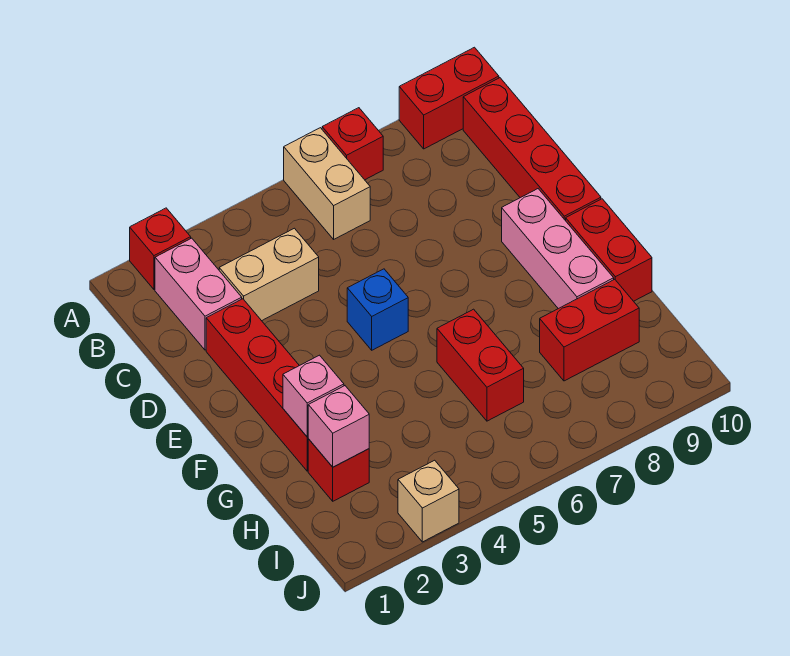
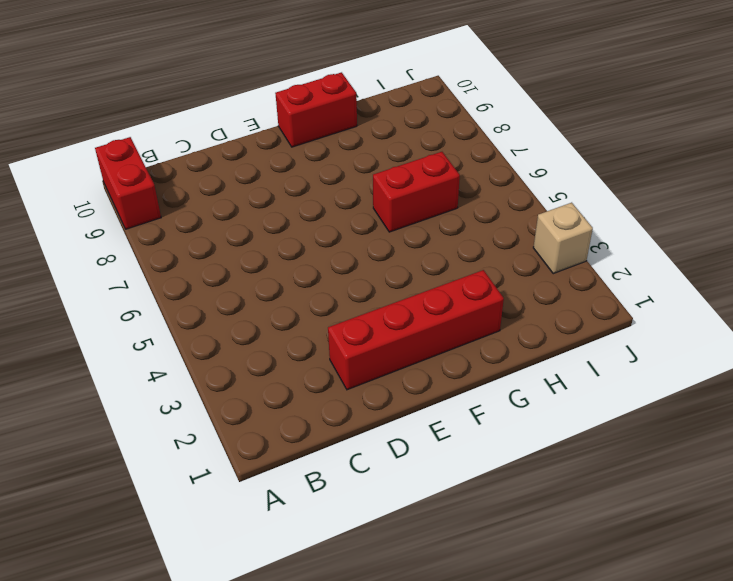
none -> red 1x1 brick [130,208,191,289]
none -> tan 1x2 brick [284,128,370,239]
none -> red 1x1 brick [322,108,383,180]

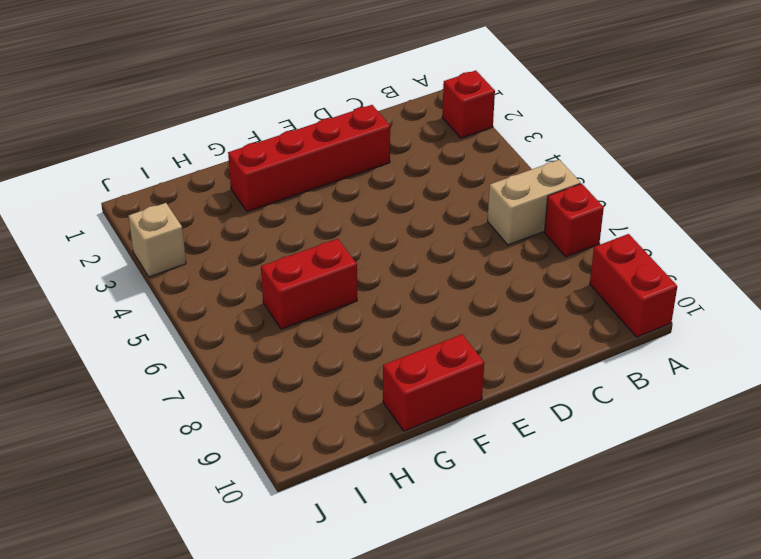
none -> pink 1x2 brick [155,238,242,350]
none -> red 1x4 brick [463,78,601,221]
none -> tan 1x2 brick [219,228,319,321]

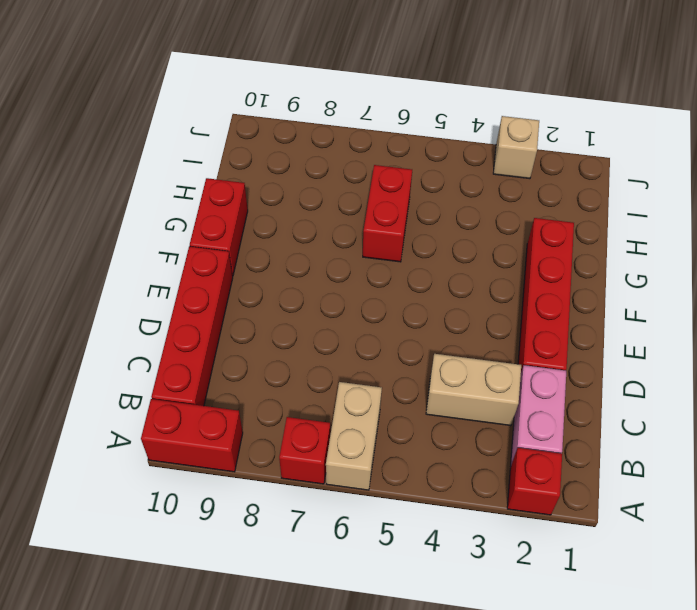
none -> blue 1x1 brick [347,269,408,350]
none -> pink 1x3 brick [502,189,614,309]
none -> red 1x1 brick [308,439,369,501]

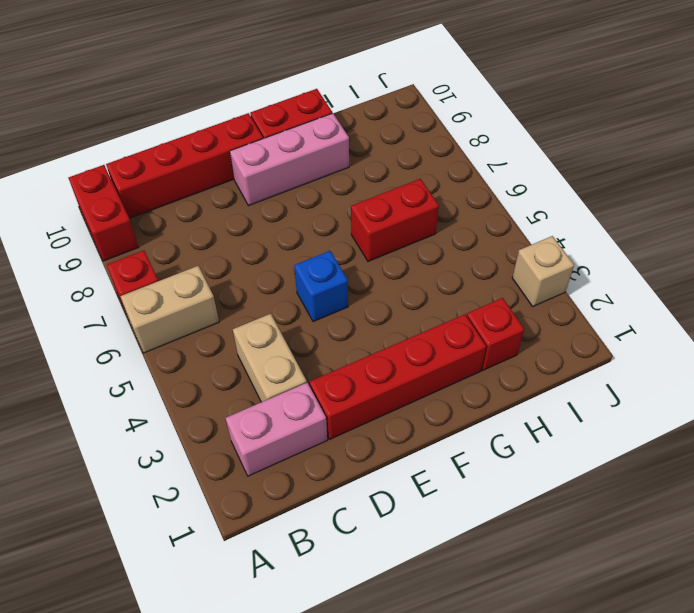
none -> red 1x1 brick [130,208,191,289]
none -> red 1x2 brick [540,279,639,381]
none -> pink 1x1 brick [283,355,344,437]

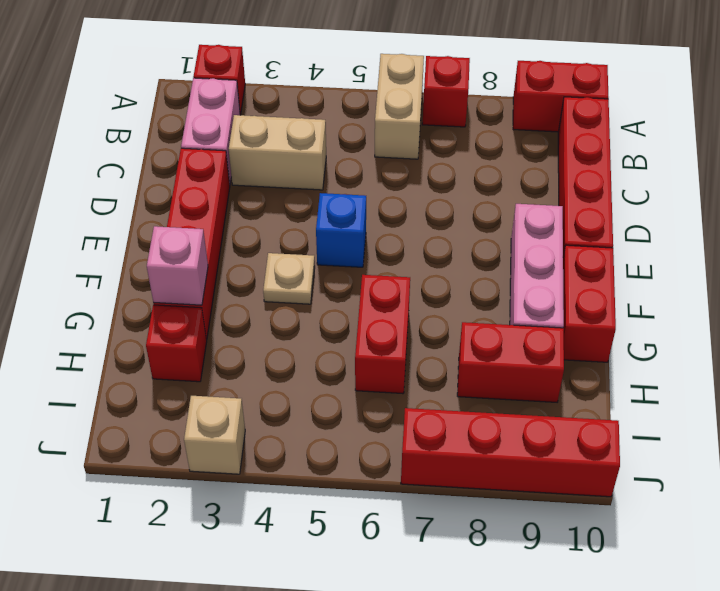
tan 1x1 plate [263,253,315,304] -> none
red 1x4 brick [401,408,620,497] -> none
none -> pink 1x1 brick [308,386,369,467]

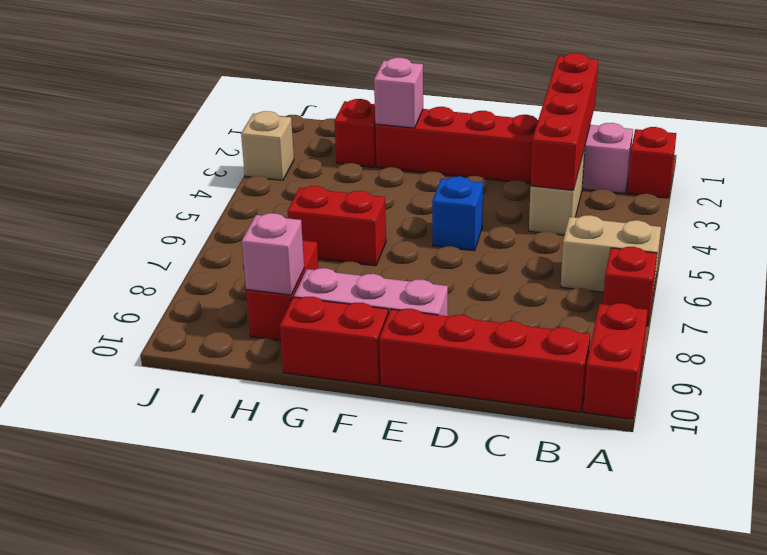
red 1x4 brick [530,53,598,190] -> none
pink 1x1 brick [242,213,304,295] -> pink 1x1 brick moved to [308,386,369,467]

